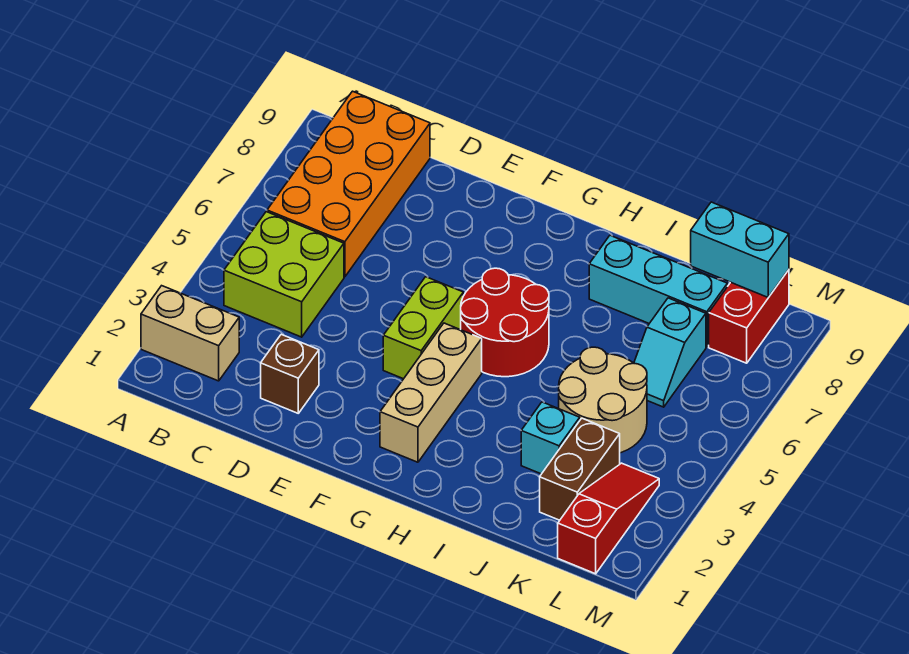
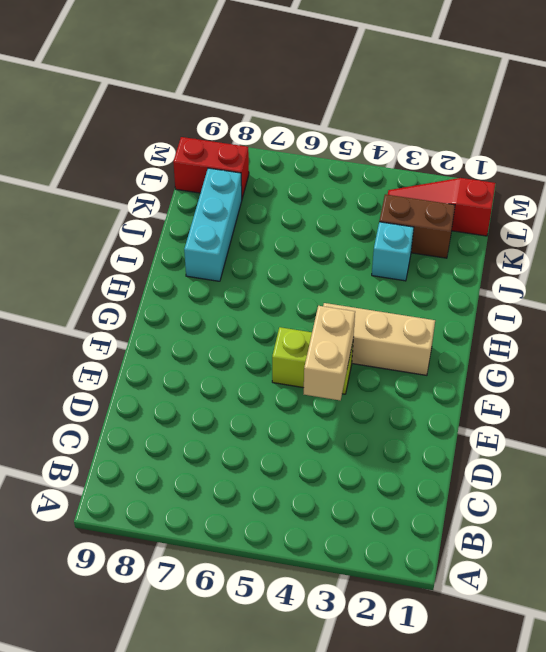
tan 1x2 brick [304,306,355,400] -> tan 1x2 brick moved to [141,286,239,381]
none -> lime 2x2 brick [224,212,344,337]
none -> orange 2x4 brick [267,91,430,277]
none -> brown 1x1 brick [261,334,319,413]

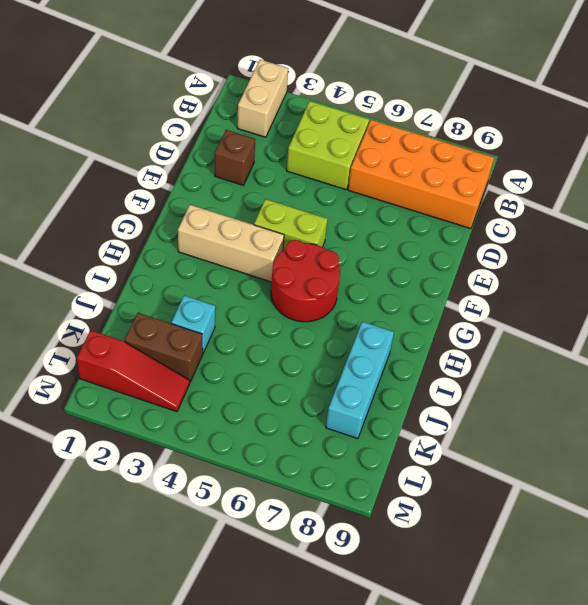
none -> tan 2x2 round brick [559,347,647,453]
none -> cyan 1x2 slope [634,298,706,407]
none -> red 1x2 brick [709,270,789,363]

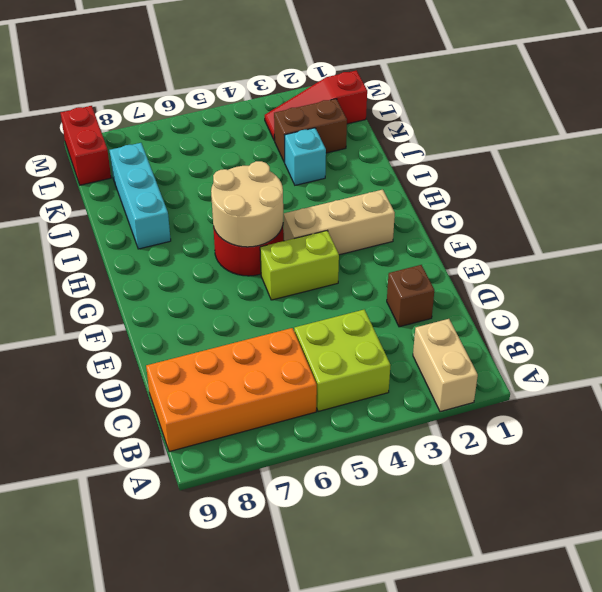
tan 2x2 round brick [211,161,283,247] -> tan 2x2 round brick moved to [559,347,647,453]
red 1x2 brick [61,106,111,185] -> red 1x2 brick turned to [709,270,789,363]
none -> cyan 1x2 slope [634,298,706,407]
none -> cyan 1x2 brick [691,202,789,297]

